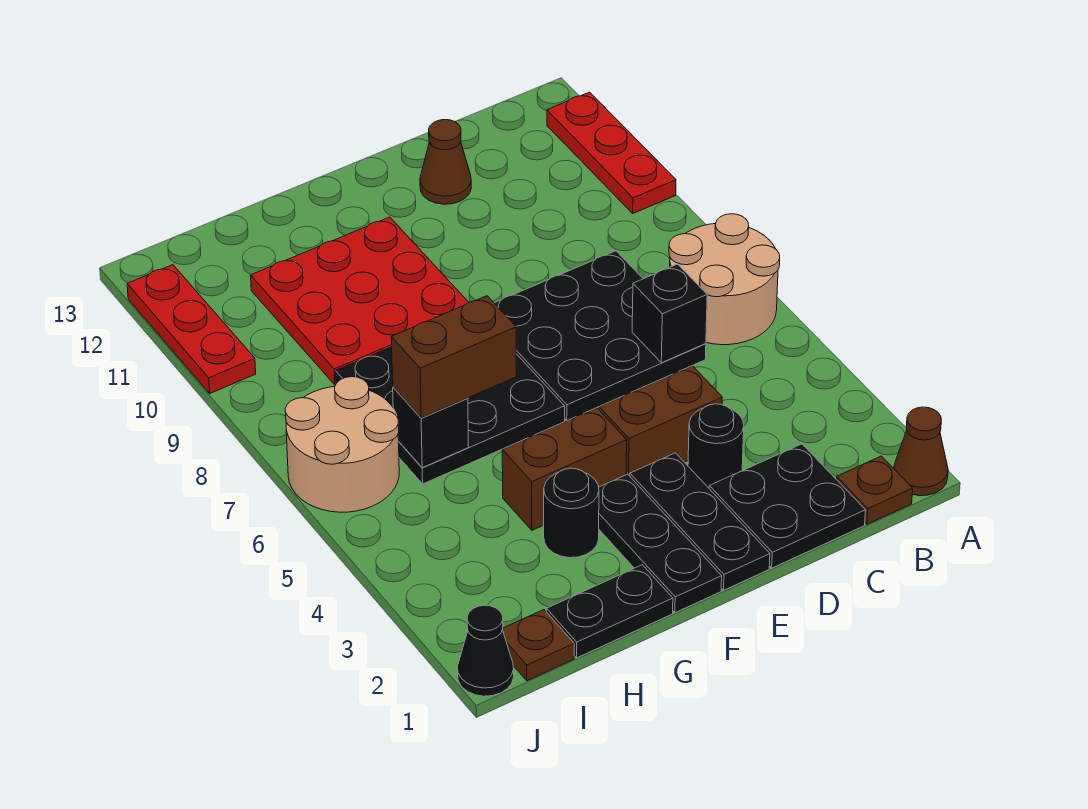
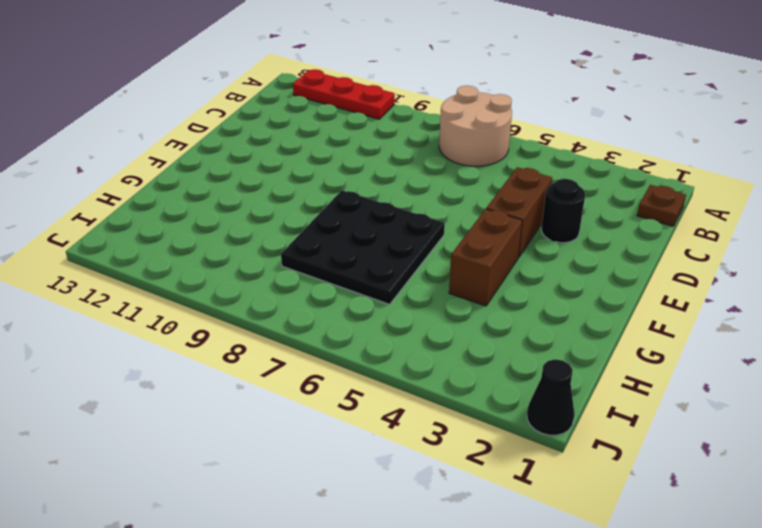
none -> brown 1x1 cone [894,407,948,496]
none -> black 2x2 plate [709,444,865,568]
none -> black 3x3 plate [495,251,706,421]

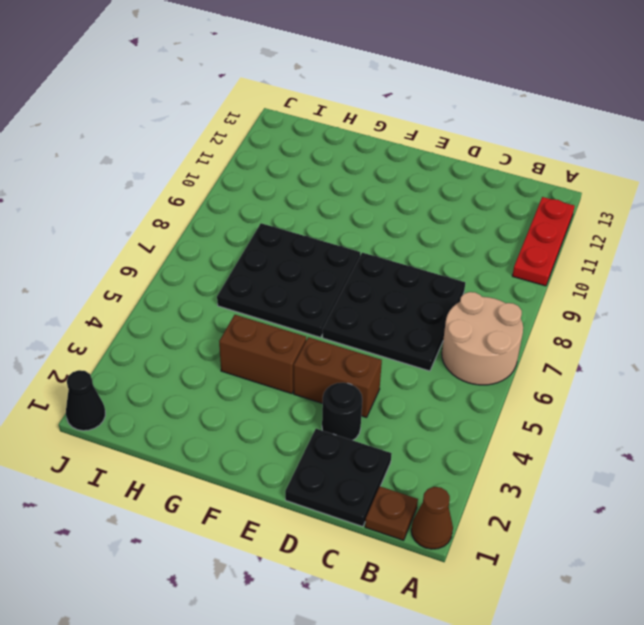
none -> brown 1x1 cone [420,120,471,204]
none -> black 1x3 plate [630,453,770,590]
none -> black 1x3 plate [599,474,722,613]

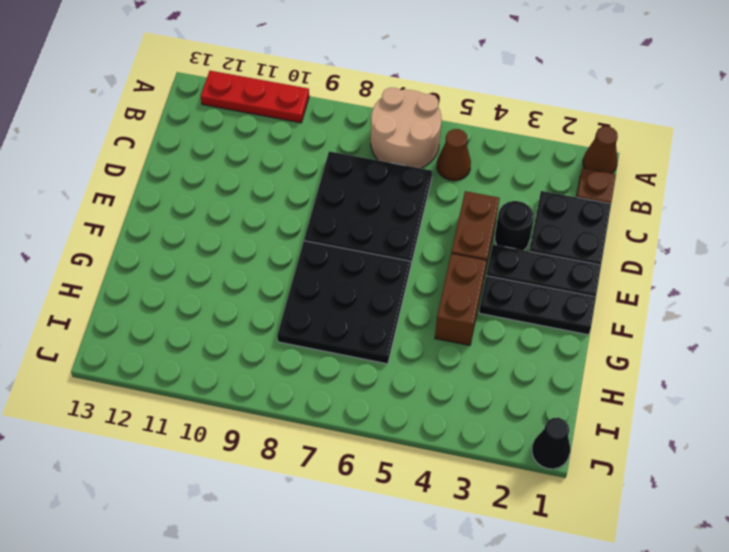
brown 1x1 cone [437,129,471,181] -> brown 1x1 cone moved to [420,120,471,204]
none -> red 3x3 plate [251,217,469,385]
none -> black 1x2 plate [546,565,673,658]
none -> black 1x1 round brick [544,468,599,558]

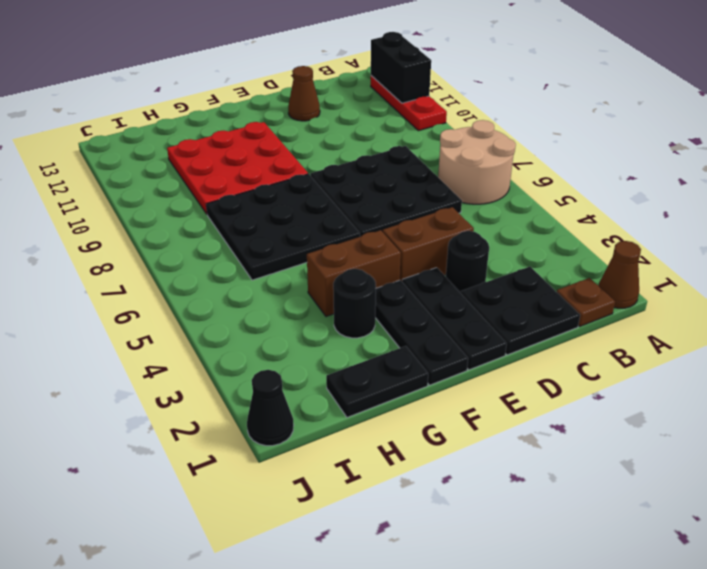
black 1x2 brick [371,32,431,103] -> none
none -> brown 1x1 plate [503,610,574,681]
none -> tan 2x2 round brick [285,377,399,512]
none -> red 1x3 plate [127,265,256,393]

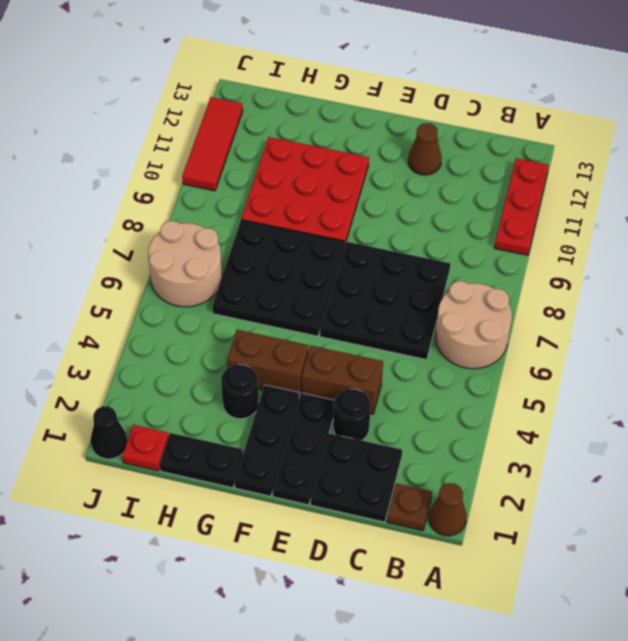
red 1x1 plate [122,425,169,471] -> brown 1x1 plate [503,610,574,681]
red 1x3 tile [182,97,243,191] -> red 1x3 plate [127,265,256,393]
none -> black 1x1 brick [632,264,707,363]
none -> black 1x1 brick [393,387,469,468]
none -> brown 1x2 brick [391,296,517,418]

